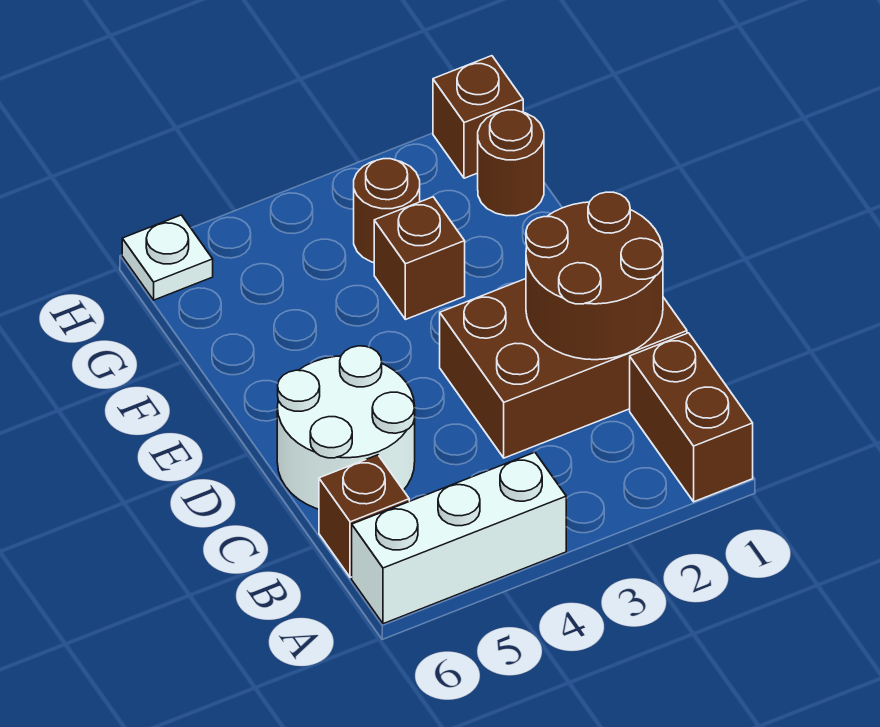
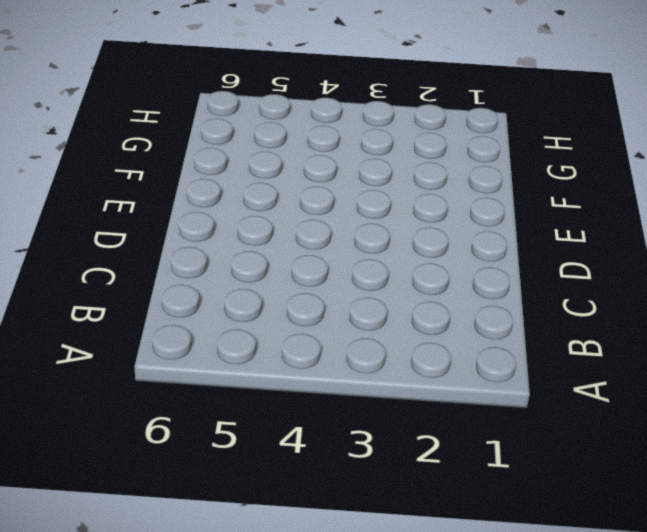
none -> brown 1x2 brick [630,333,753,502]
none -> white 1x3 brick [352,452,566,624]

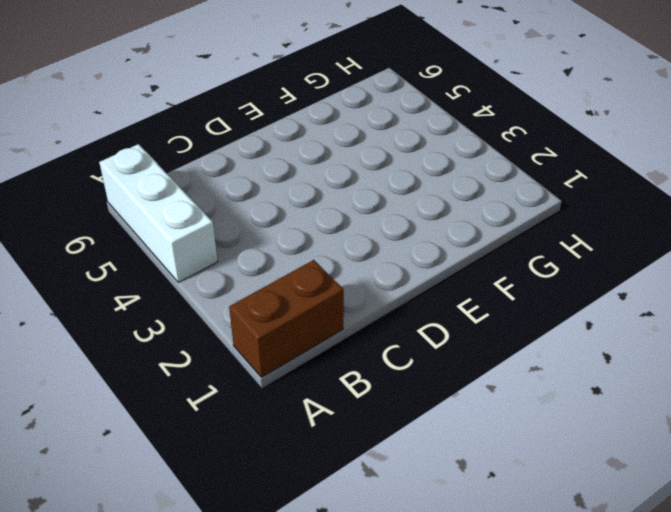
none -> brown 1x1 brick [319,455,409,578]
none -> brown 2x3 brick [440,279,687,458]

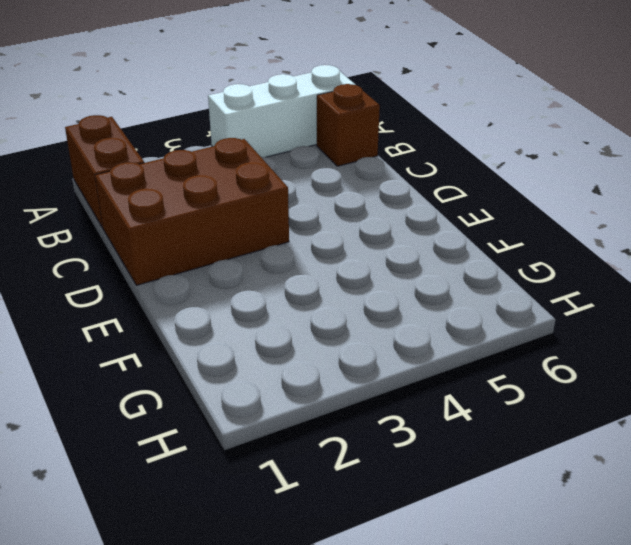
none -> white 2x2 round brick [277,346,415,509]
none -> brown 1x1 brick [374,197,465,320]

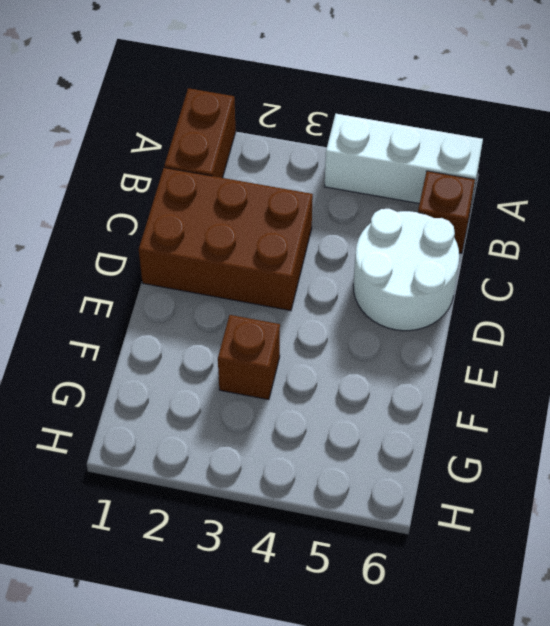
none -> brown 1x1 round brick [478,110,544,216]
none -> brown 1x1 round brick [354,159,420,263]

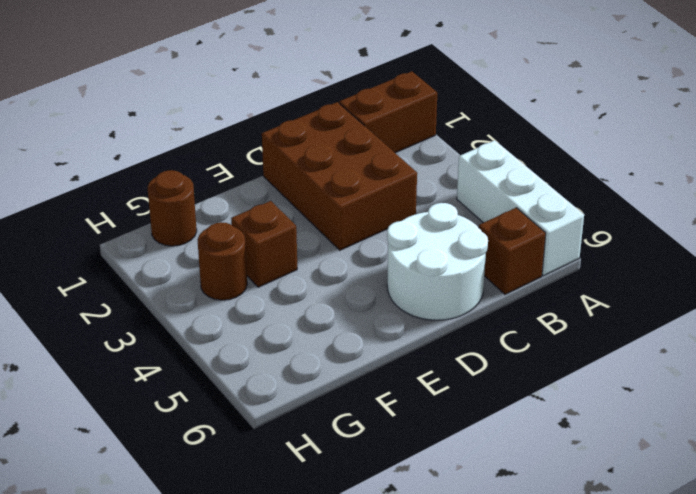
none -> brown 1x1 brick [433,56,523,178]
none -> white 1x1 plate [122,215,213,300]

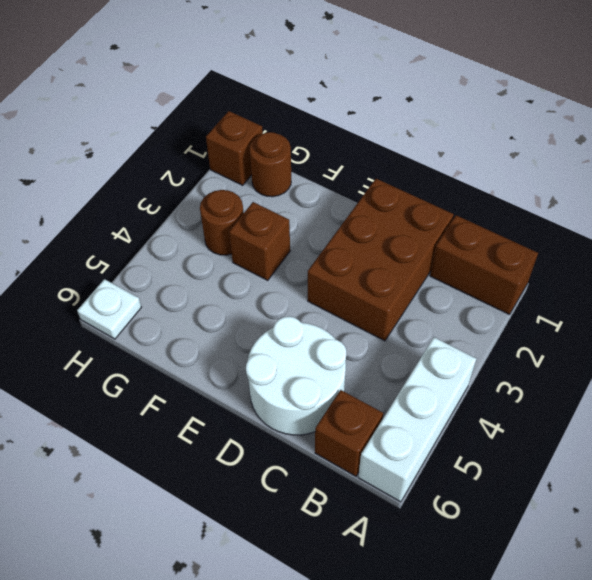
none -> brown 2x2 round brick [526,192,663,360]

